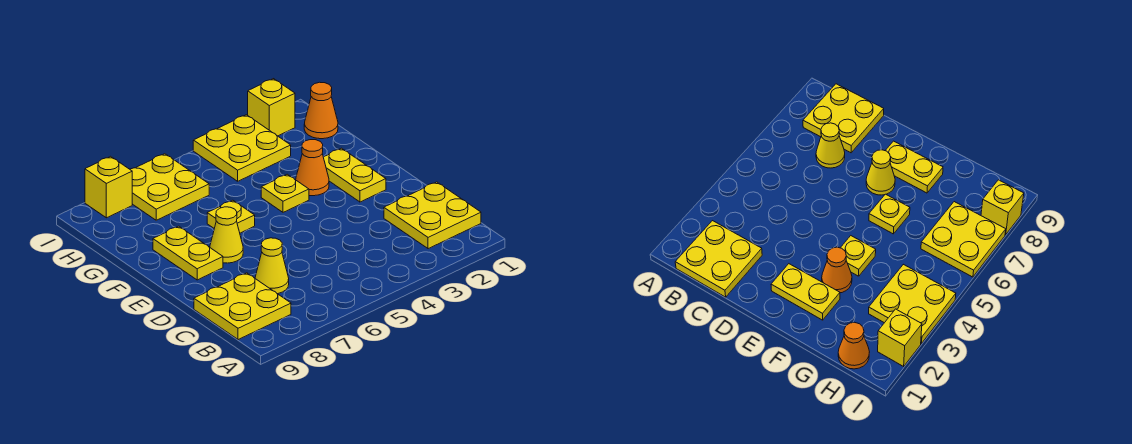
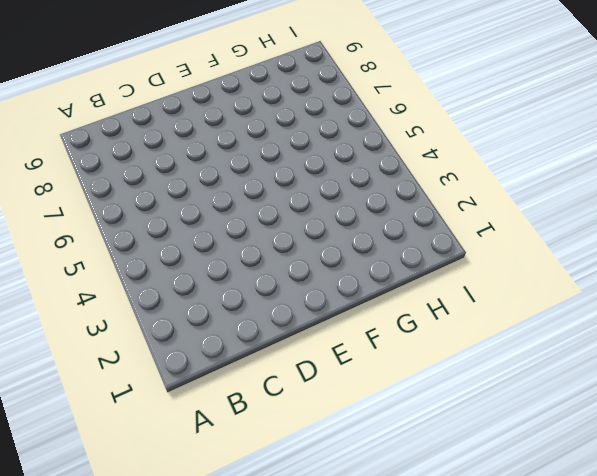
none -> yellow 2x2 plate [384,182,481,249]
none -> yellow 2x2 plate [194,273,291,340]
none -> yellow 1x1 cone [255,238,289,294]

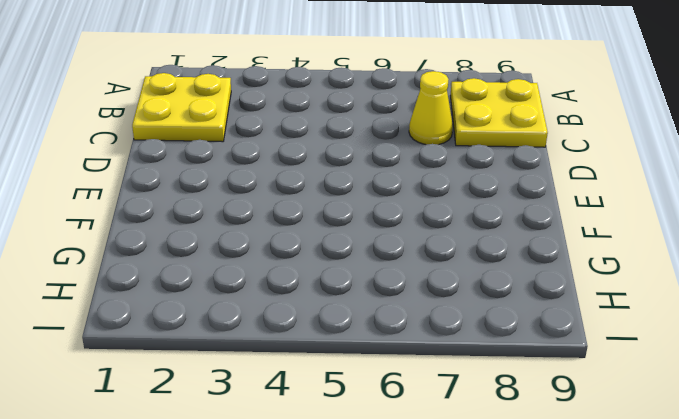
none -> yellow 1x2 plate [323,148,386,202]
none -> yellow 1x1 cone [210,207,243,263]
none -> yellow 1x2 plate [153,226,223,280]

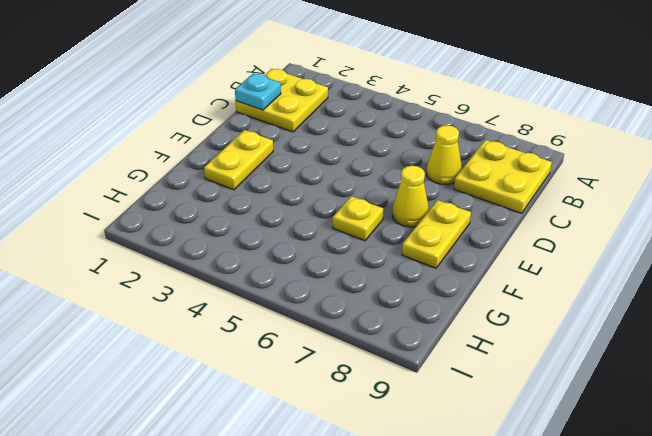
cyan 1x1 plate [235,74,281,110] -> none
none -> orange 1x1 cone [296,140,329,196]
none -> yellow 1x1 plate [261,174,309,212]
none -> orange 1x1 cone [304,82,338,139]

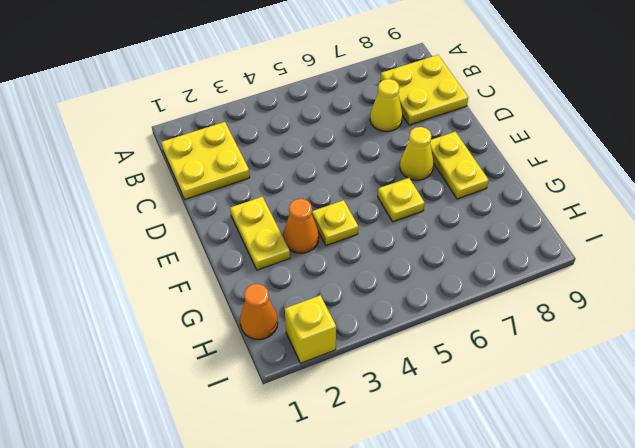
none -> yellow 2x2 plate [193,115,291,181]
none -> yellow 2x2 plate [130,154,209,220]
none -> yellow 1x1 brick [85,156,132,218]

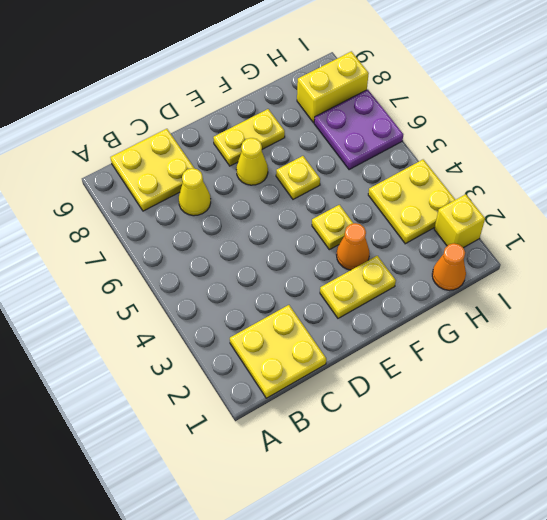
purple 2x2 plate [314,90,403,170] -> yellow 2x2 plate [130,154,209,220]
yellow 1x2 brick [297,51,369,123] -> yellow 1x1 brick [85,156,132,218]

